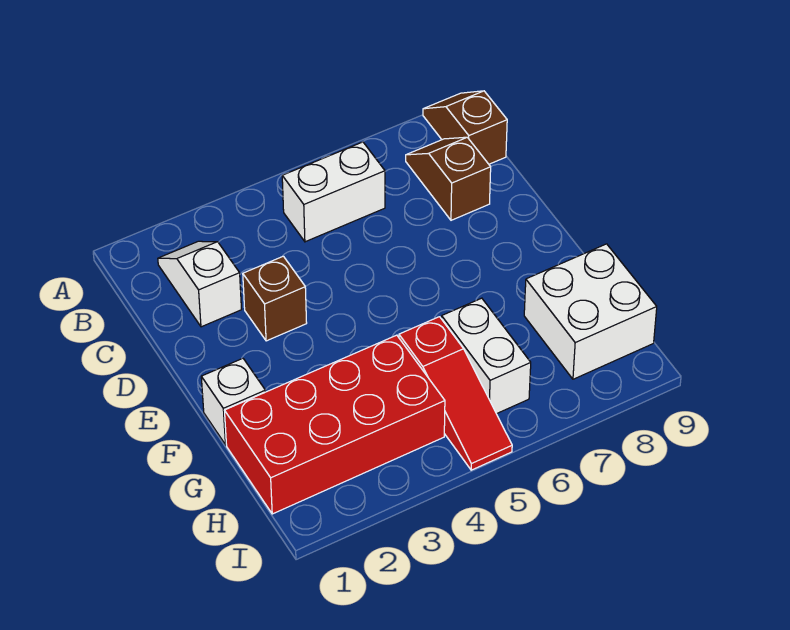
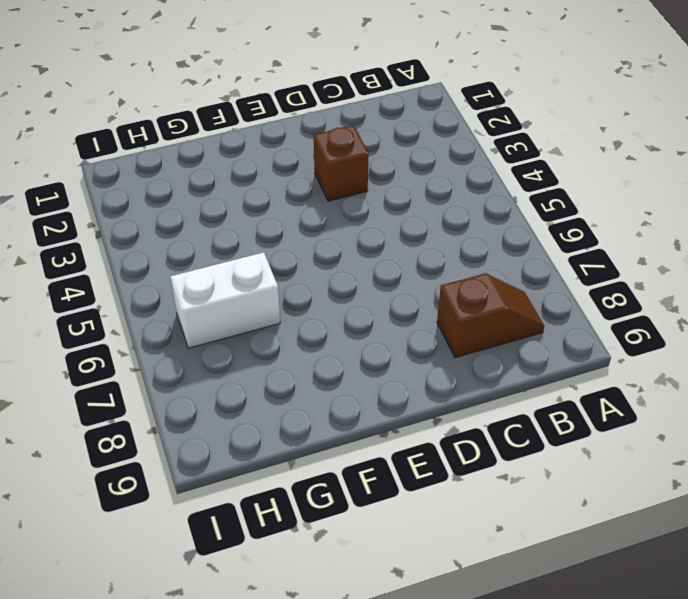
none -> brown 1x2 slope [423,91,507,164]
none -> white 1x2 slope [158,241,242,327]

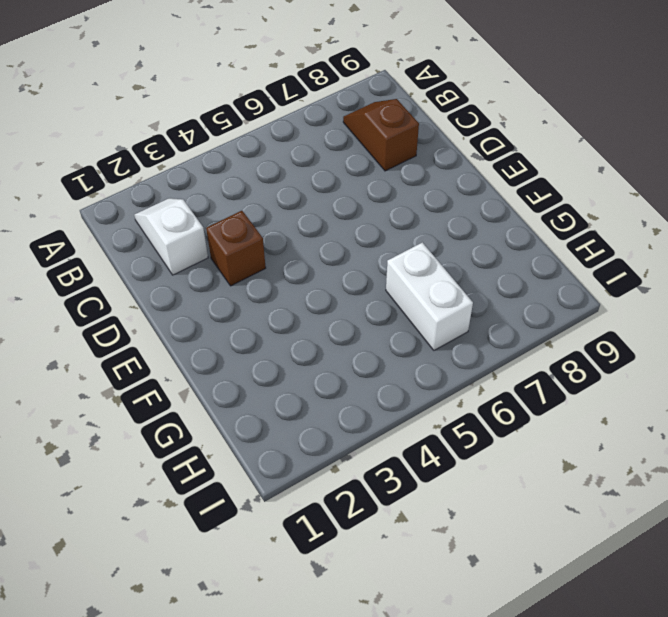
none -> brown 1x2 slope [423,91,507,164]
none -> white 1x2 brick [282,142,385,242]

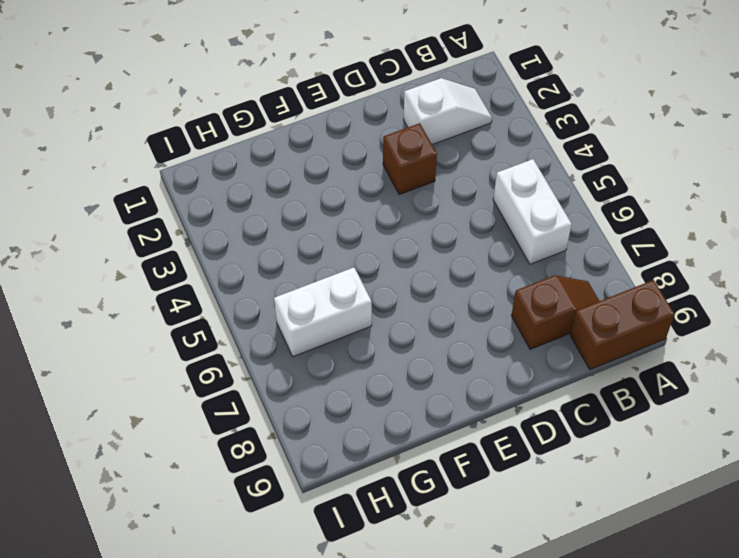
brown 1x2 brick [570,280,674,370] -> brown 1x2 slope [423,91,507,164]
none -> white 1x1 brick [201,358,265,445]
none -> red 2x4 brick [225,335,445,514]

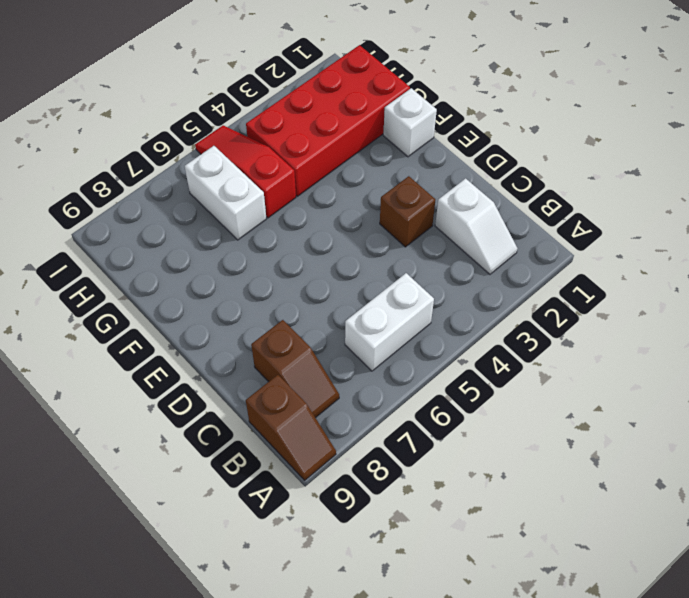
none -> white 2x2 brick [524,244,657,379]

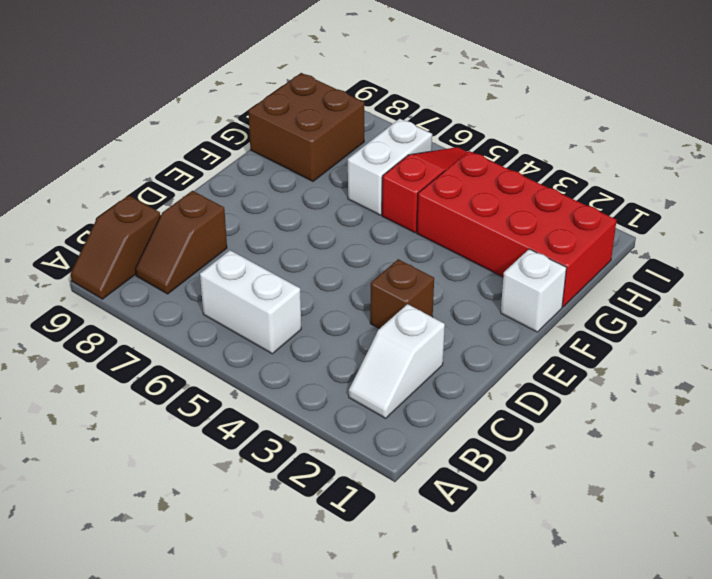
brown 2x2 brick [248,73,364,181] -> white 2x2 brick [524,244,657,379]

